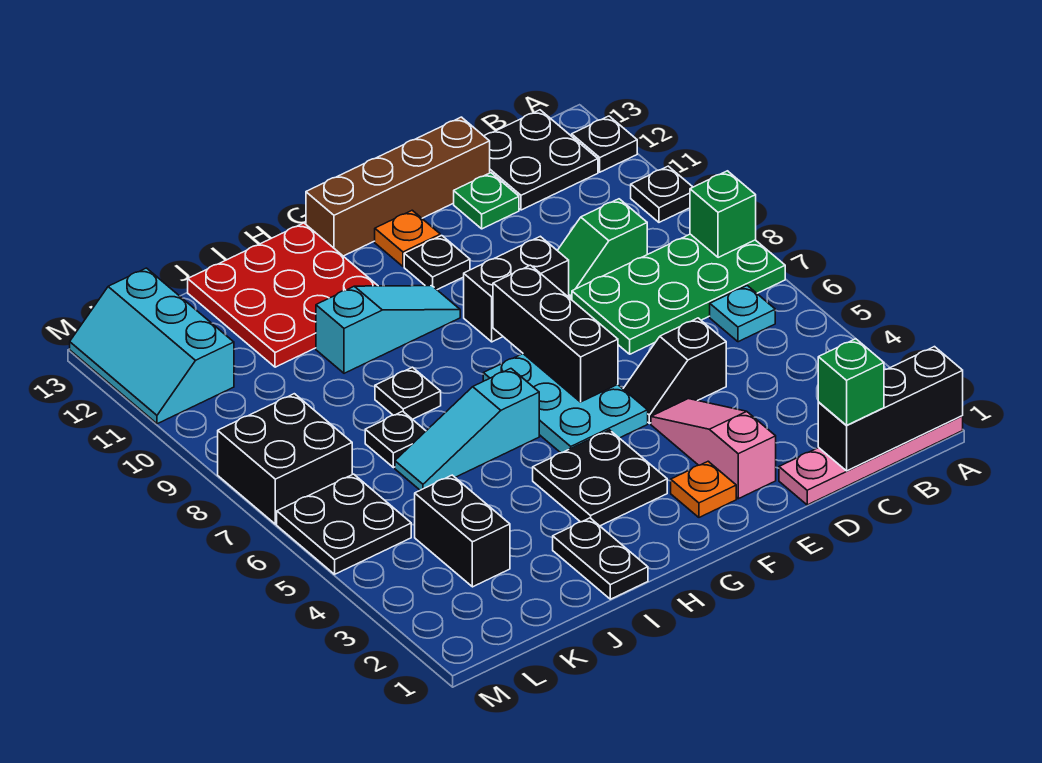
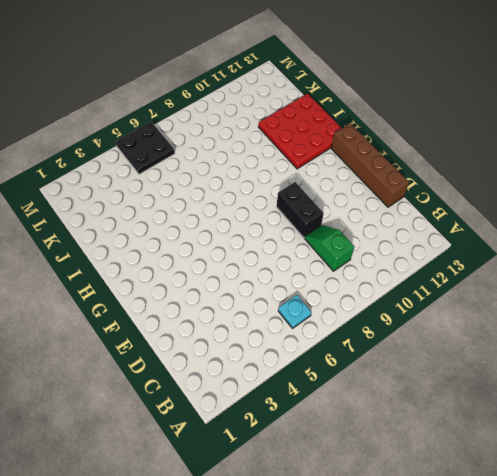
none -> pink 1x4 plate [779,416,963,505]
none -> green 2x4 plate [572,234,785,354]
none -> black 1x1 plate [631,166,693,222]
none -> black 1x1 plate [572,116,637,172]

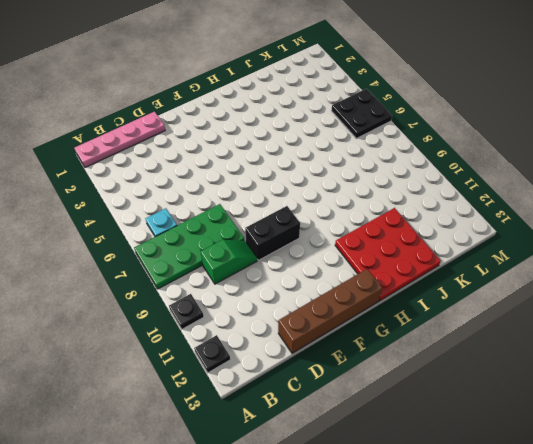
none -> black 2x2 plate [484,110,598,210]
none -> black 1x2 slope [623,318,726,423]
none -> green 1x1 plate [454,173,519,229]
none -> pink 1x3 slope [651,399,776,499]

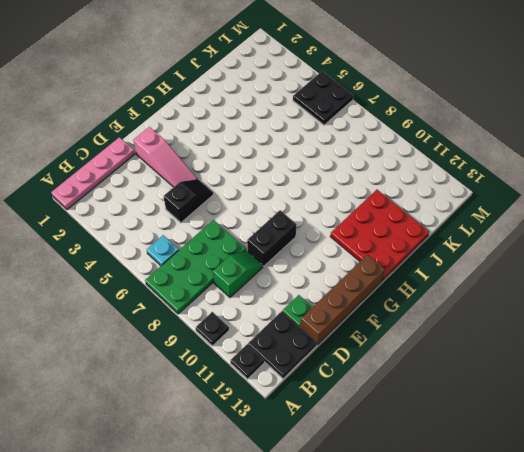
none -> orange 1x1 plate [671,461,736,517]
none -> cyan 2x3 plate [483,354,648,453]
none -> black 1x1 plate [404,236,470,290]
none -> orange 1x1 plate [375,210,440,267]

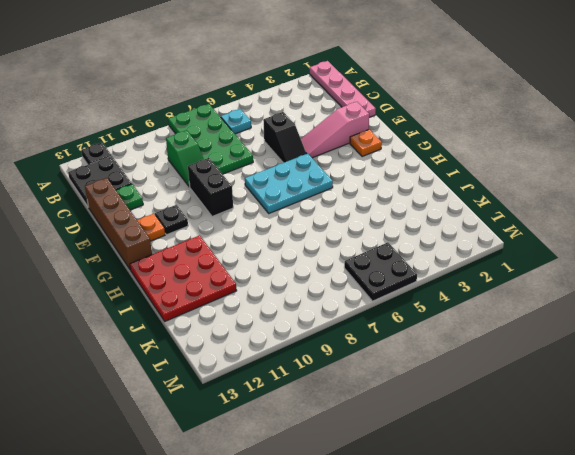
none -> black 1x1 plate [631,166,693,222]
none -> black 2x2 plate [533,430,667,526]
none -> cyan 1x3 slope [316,286,460,373]
none -> cyan 1x3 slope [395,369,539,490]

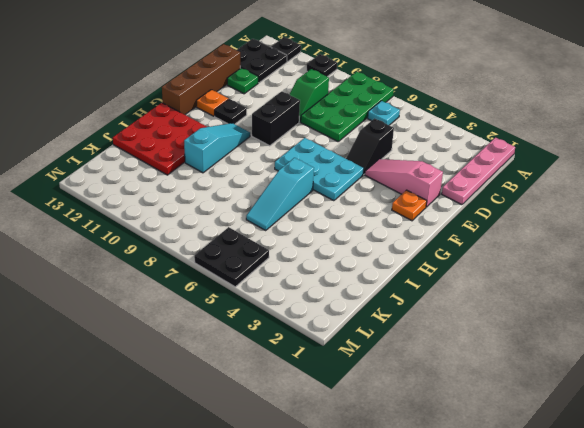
none -> black 2x2 plate [533,430,667,526]
none -> black 1x2 plate [553,518,648,599]
none -> black 1x1 plate [375,367,441,419]
none -> black 1x1 plate [365,411,426,468]

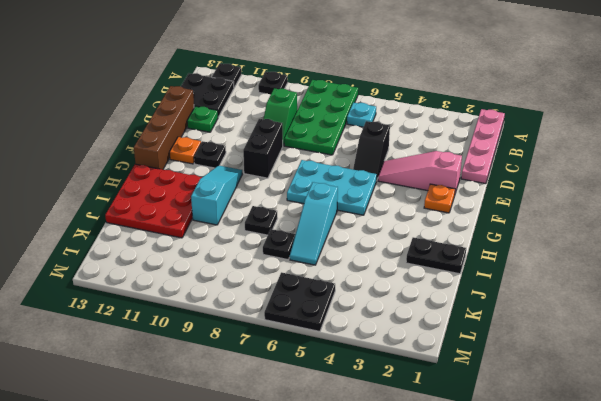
none -> black 2x2 plate [533,430,667,526]
none -> black 1x2 brick [415,475,510,587]
none -> black 2x2 brick [218,394,352,524]
none -> cyan 2x3 slope [70,268,234,424]

